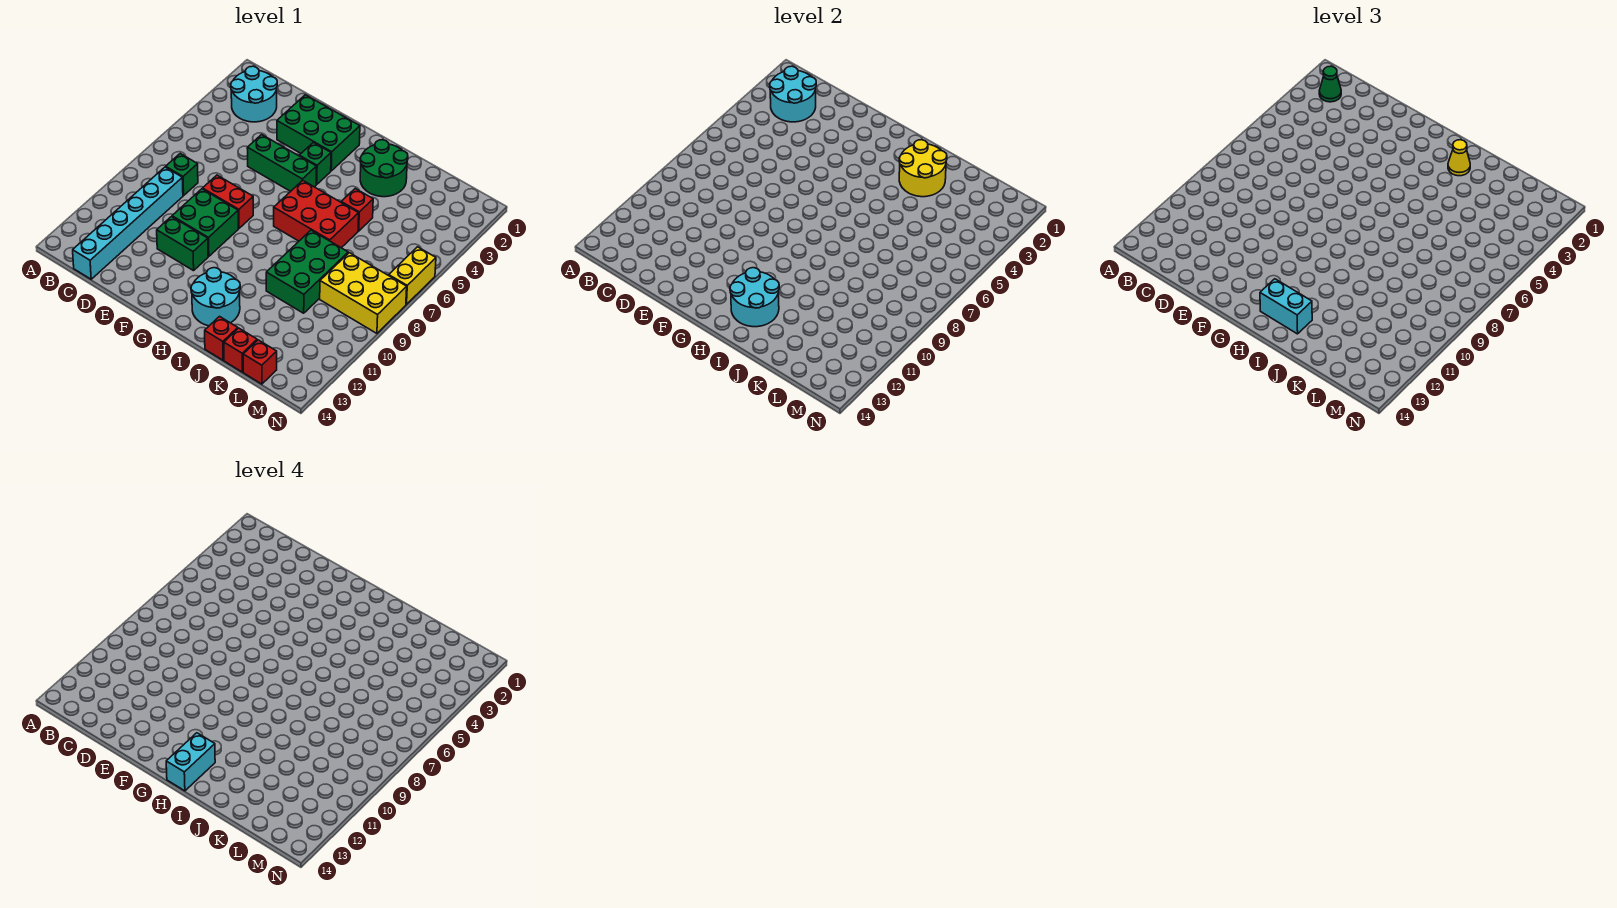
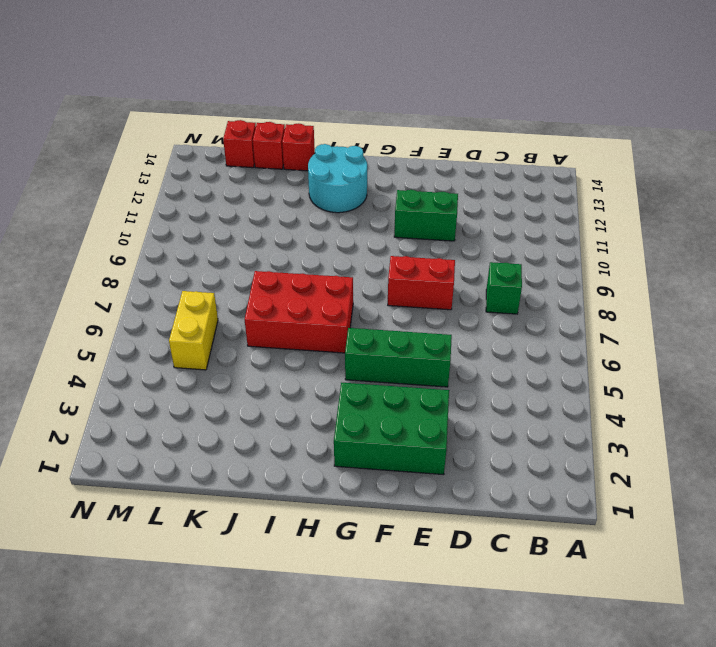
yellow 1x2 brick [169,291,218,370] -> yellow 1x2 brick moved to [389,247,436,304]
none -> cyan 2x2 round brick [231,66,277,122]
none -> cyan 1x6 brick [73,167,183,279]
none -> green 2x2 brick [172,189,238,256]

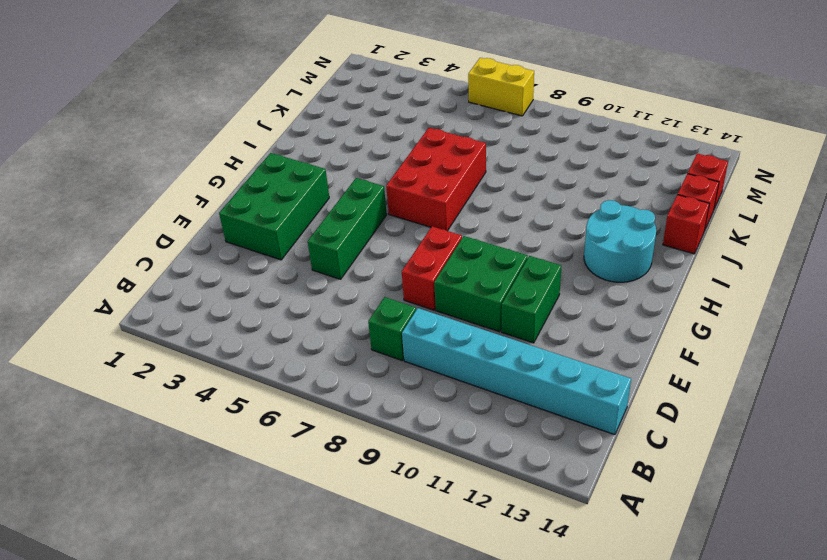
none -> cyan 2x2 round brick [231,66,277,122]
none -> green 1x1 brick [299,142,331,184]
none -> green 2x2 round brick [360,140,408,197]

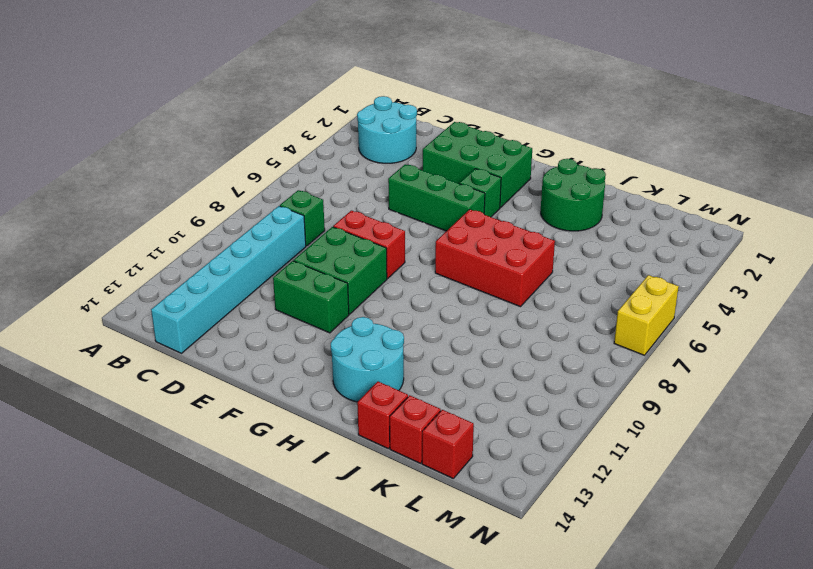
none -> red 1x1 brick [341,189,373,231]
none -> green 2x3 brick [266,230,348,313]
none -> yellow 2x3 brick [320,253,407,333]

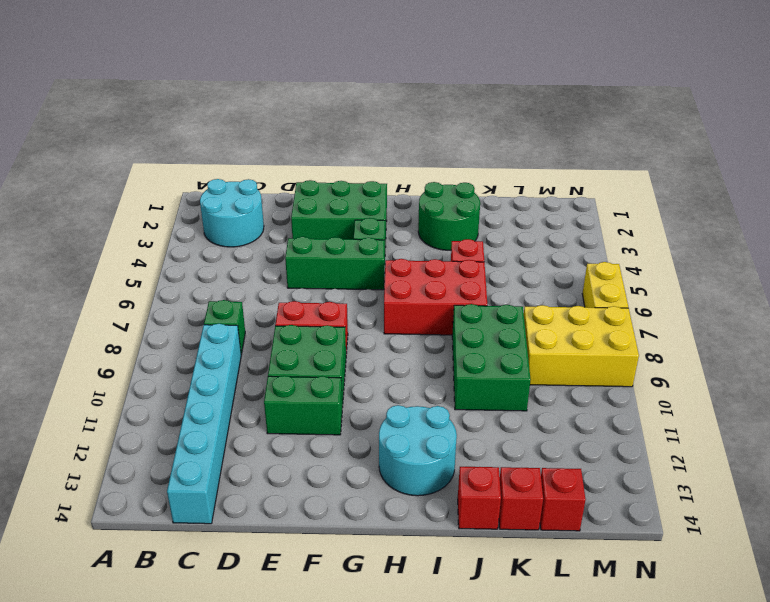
none -> cyan 2x2 round brick [770,66,816,122]
none -> cyan 2x2 round brick [730,268,779,327]
none -> yellow 2x2 round brick [899,140,947,197]

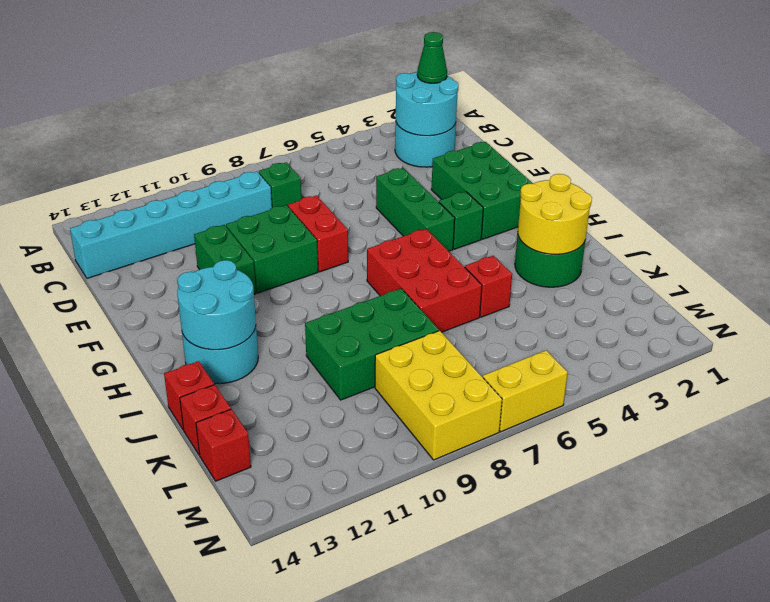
none -> cyan 1x2 brick [1260,279,1312,334]
none -> yellow 1x1 cone [1448,140,1470,176]
none -> cyan 1x2 brick [166,733,215,791]

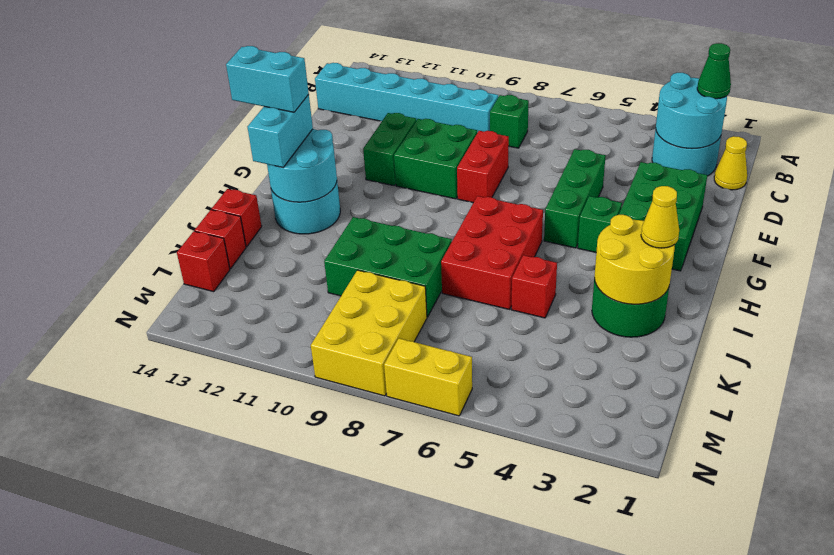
yellow 1x1 cone [714,136,747,190] -> none

